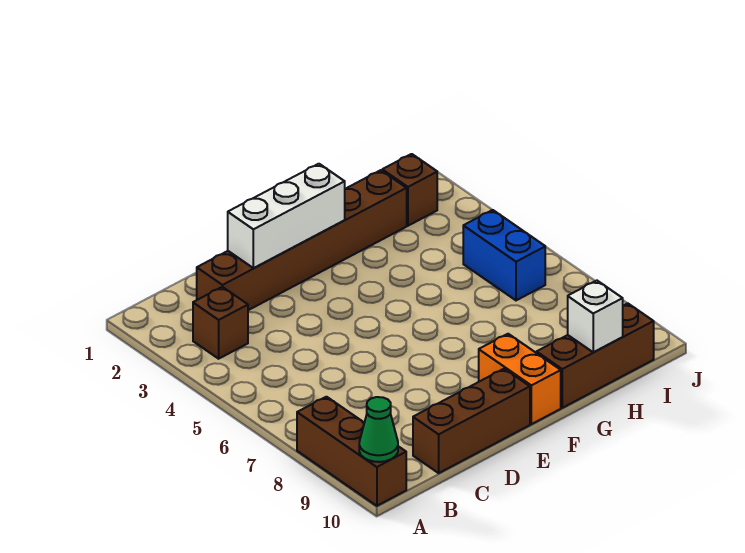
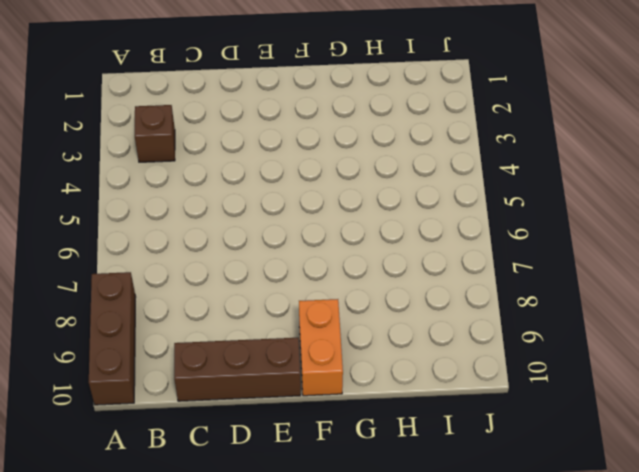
none -> brown 1x6 brick [197,170,407,310]
none -> brown 1x3 brick [537,303,654,408]

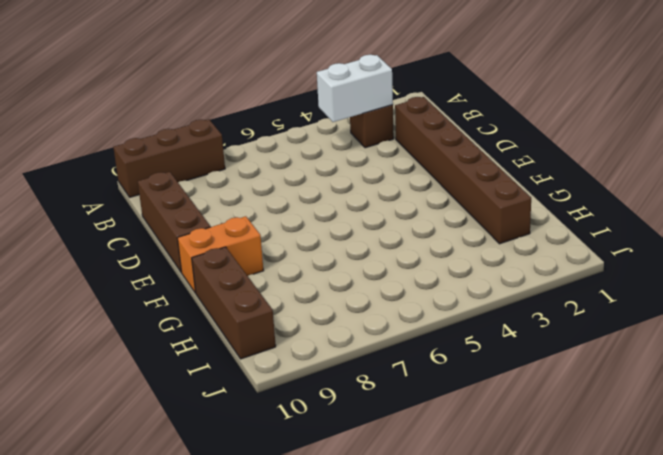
white 1x2 brick [317,55,393,122] -> none
none -> brown 1x1 brick [382,154,437,226]
none -> blue 1x2 brick [463,210,545,300]

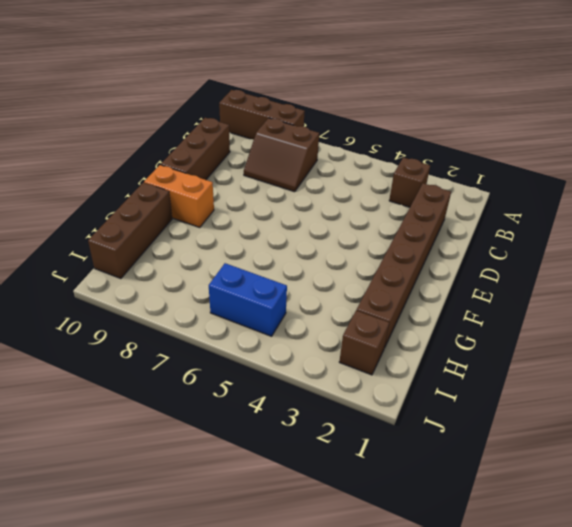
brown 2x2 slope [244,118,319,192] -> none
none -> green 1x1 cone [359,397,398,462]
none -> white 1x3 brick [228,164,345,268]

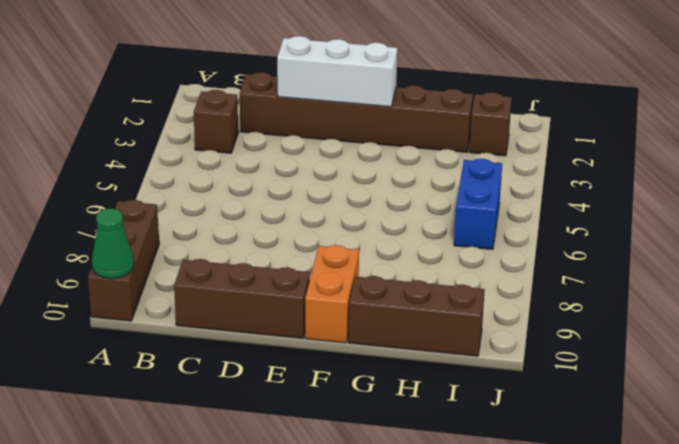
none -> white 1x1 brick [568,281,623,352]

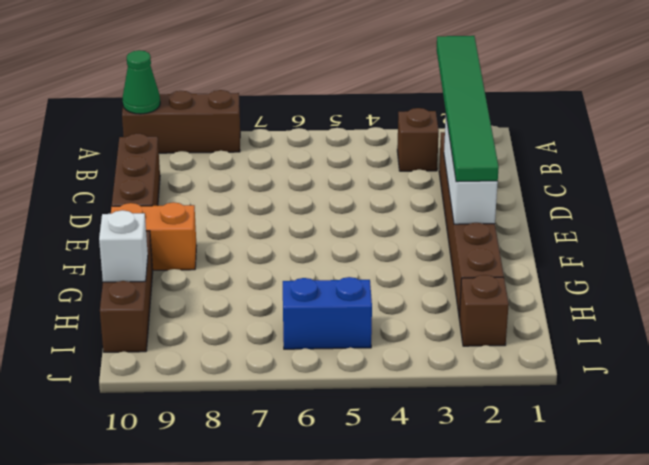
green 1x6 tile [437,36,499,182] -> none

